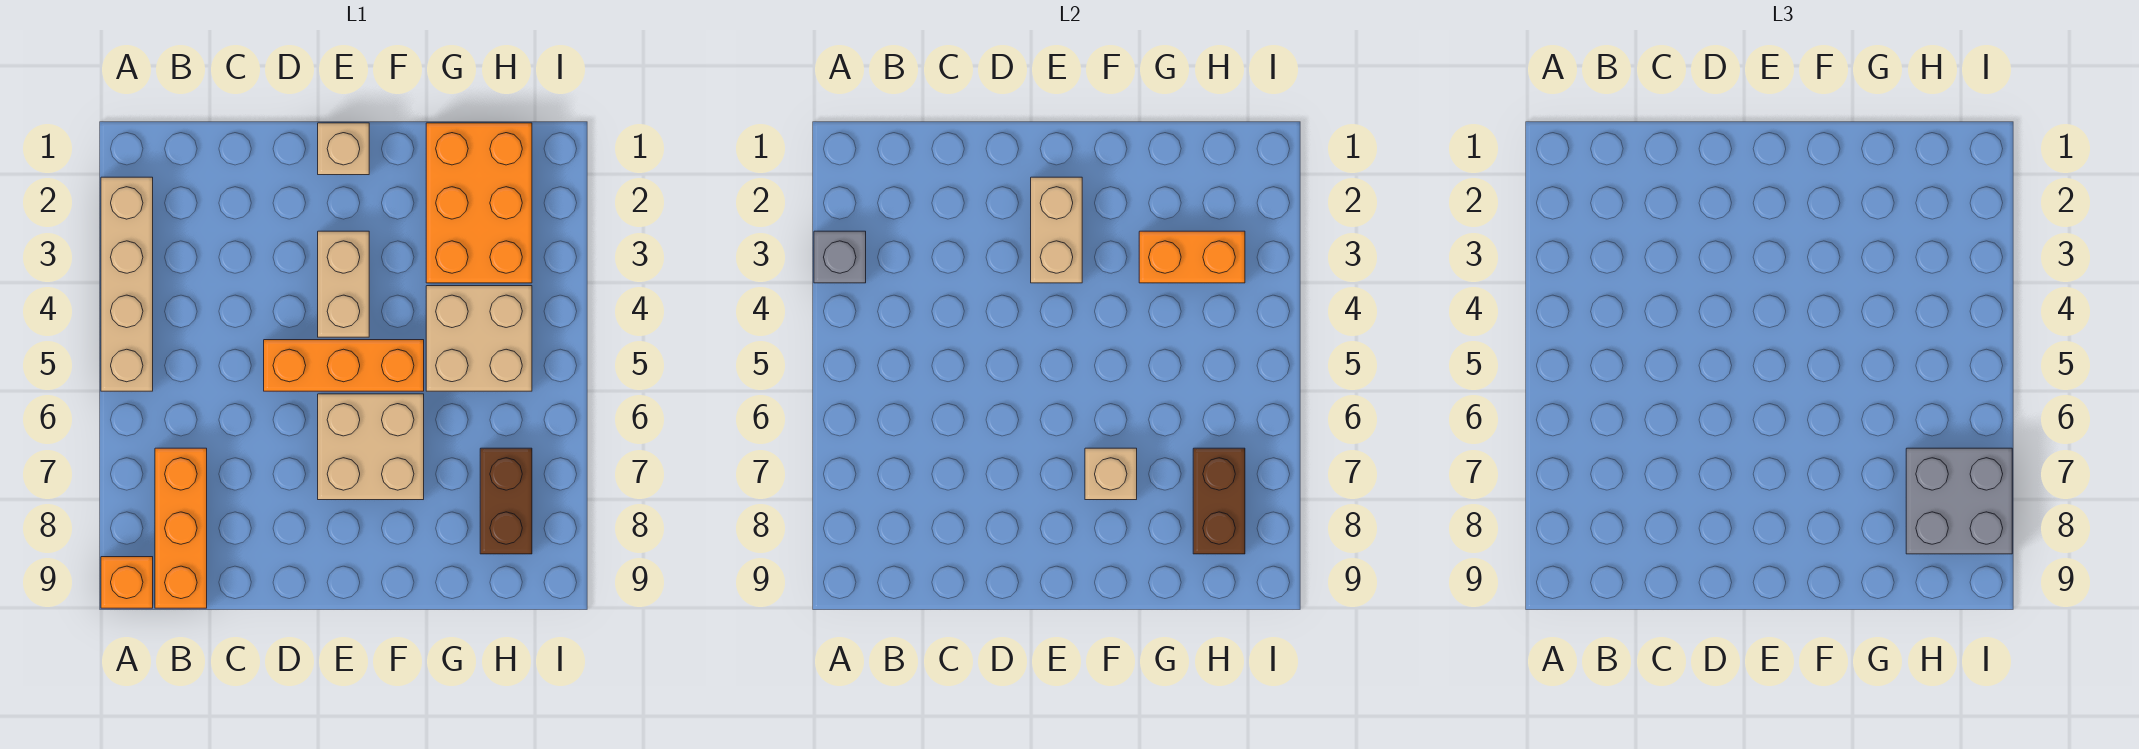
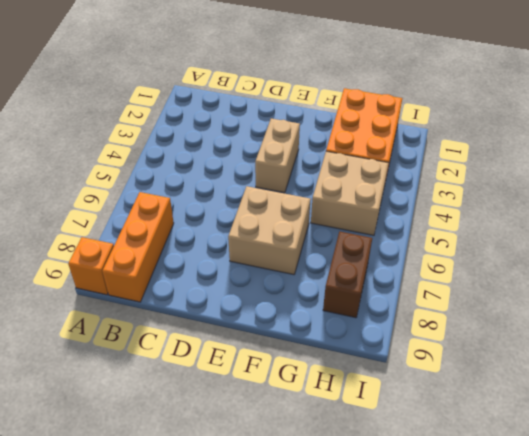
none -> tan 1x4 brick [101,177,153,391]
none -> orange 1x3 brick [264,340,424,391]
none -> tan 1x1 brick [318,123,369,175]

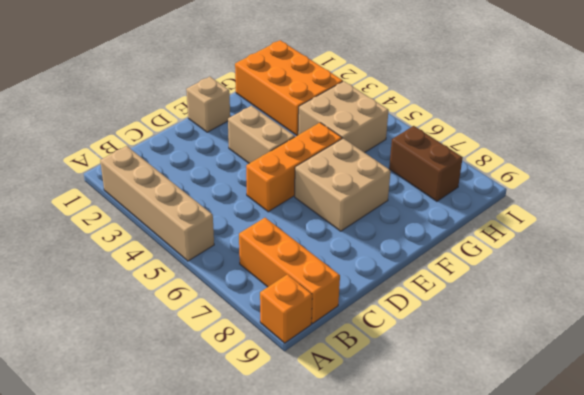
none -> grey 1x1 brick [814,231,866,283]
none -> tan 1x2 brick [1031,177,1082,283]
none -> tan 1x1 brick [1085,448,1137,500]

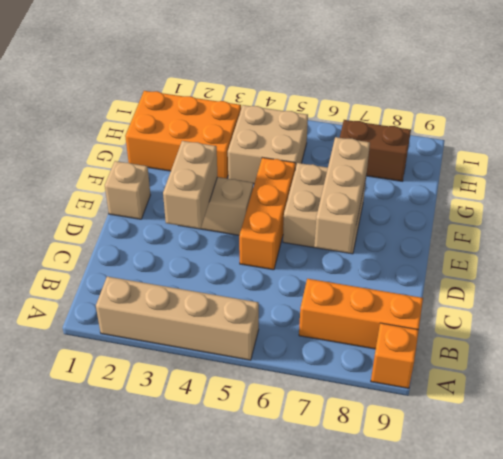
tan 1x2 brick [163,141,217,229] -> tan 1x2 brick turned to [1031,177,1082,283]
tan 1x3 brick [314,137,370,253] -> tan 1x1 brick [1085,448,1137,500]
none -> grey 1x1 brick [814,231,866,283]
none -> orange 1x2 brick [1139,231,1245,283]
none -> brown 1x2 brick [1193,448,1245,554]

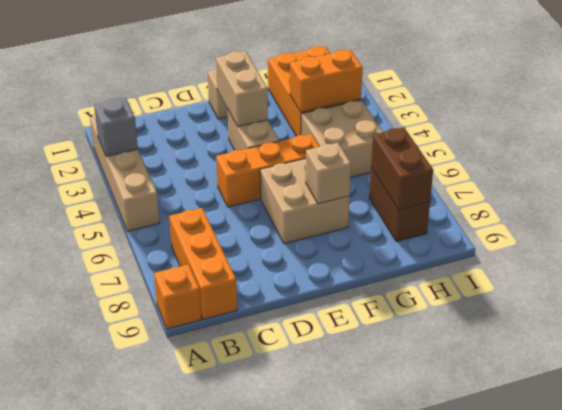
none -> grey 2x2 brick [1906,448,2012,554]

